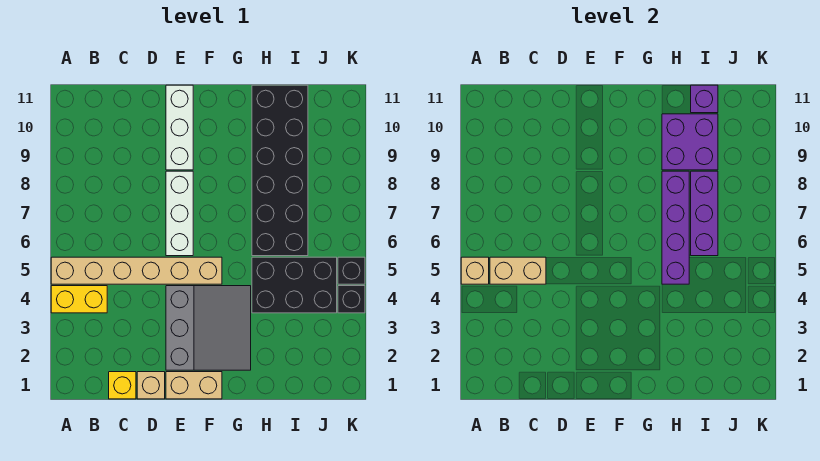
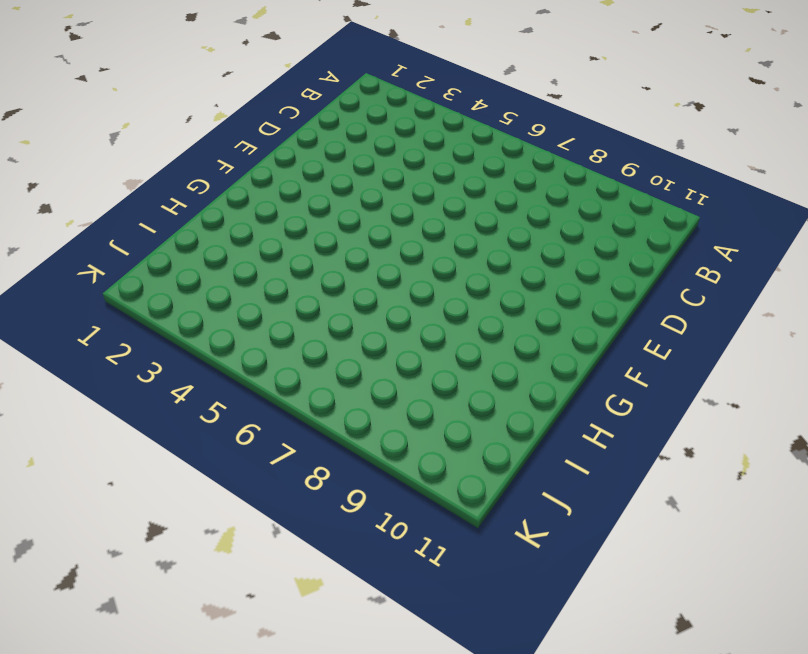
none -> yellow 1x2 brick [51,286,107,313]
none -> tan 1x6 brick [51,257,222,284]
none -> yellow 1x1 brick [109,372,136,399]

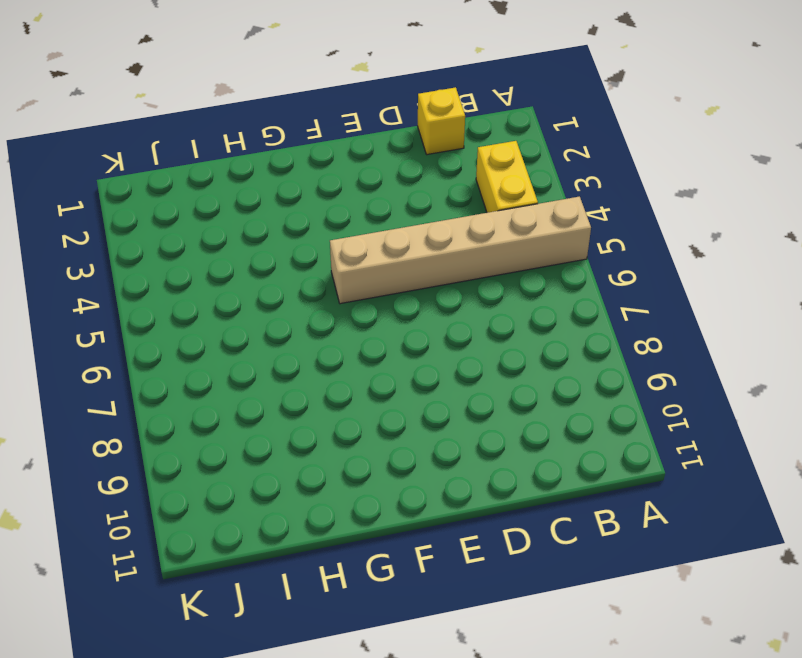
yellow 1x2 brick [476,141,538,213] -> yellow 1x2 brick turned to [51,286,107,313]
none -> tan 1x1 brick [137,372,165,399]
none -> tan 1x2 brick [166,372,222,399]
none -> grey 3x3 slope [166,286,251,370]

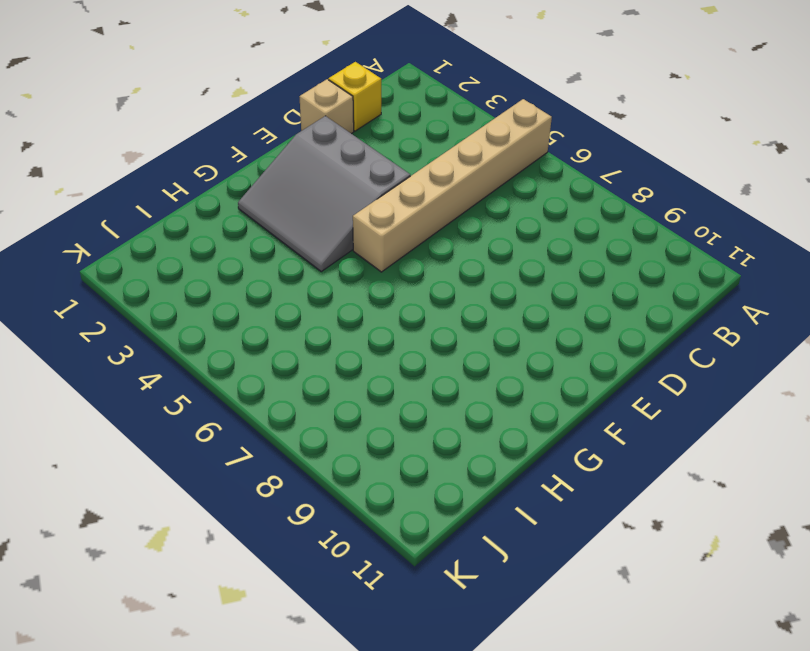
none -> yellow 1x2 brick [51,286,107,313]
none -> tan 1x2 brick [166,372,222,399]
none -> white 1x3 brick [166,171,193,256]

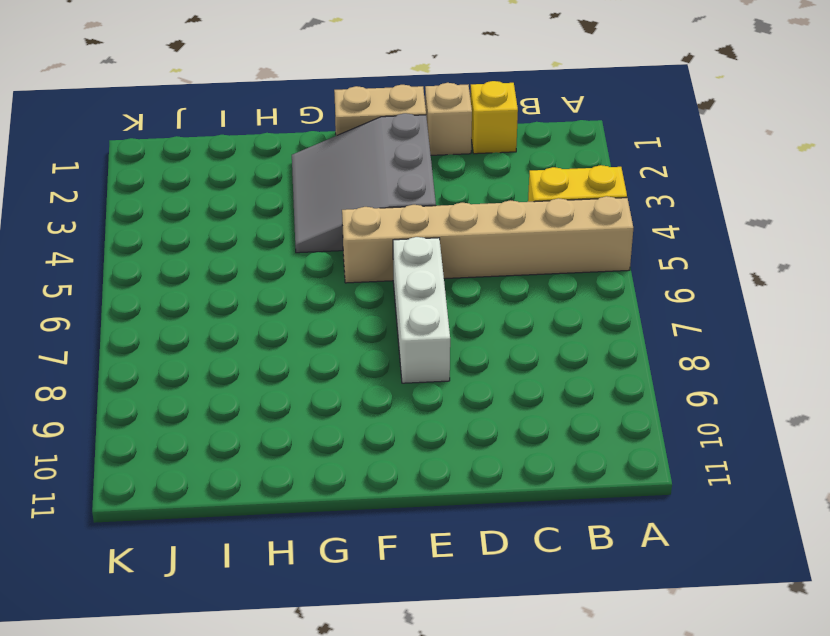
none -> white 1x3 brick [166,85,193,170]
none -> black 2x3 brick [252,257,337,313]
none -> black 2x6 brick [252,85,308,256]

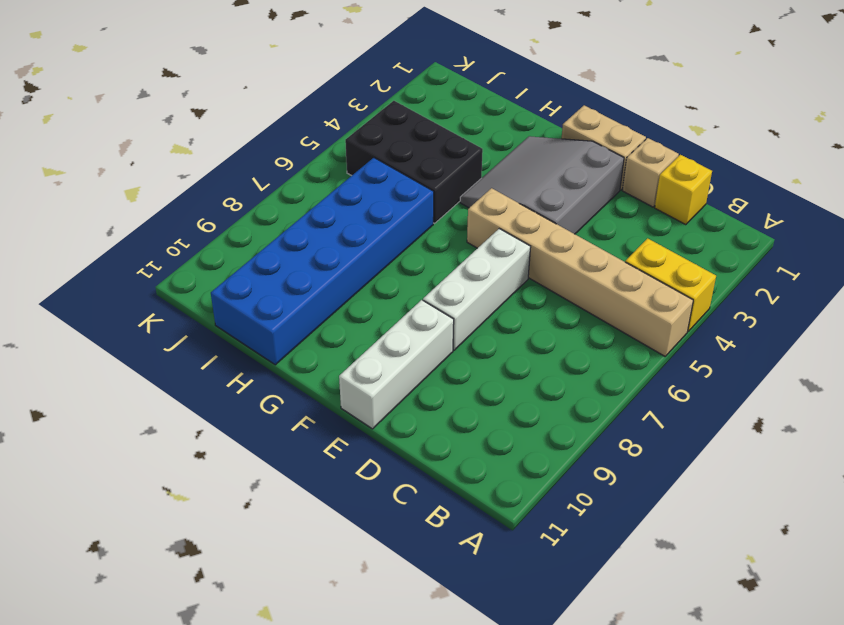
blue 2x6 brick [211,158,434,365] -> black 2x6 brick [252,85,308,256]
none -> black 1x1 brick [338,286,365,313]
none -> black 1x1 brick [338,257,365,284]
none -> tan 1x1 brick [461,257,489,284]

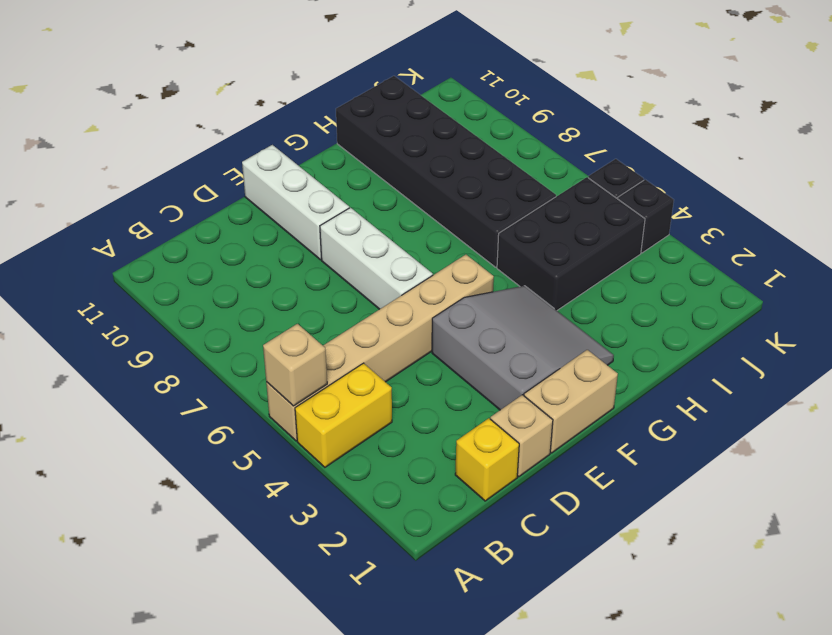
none -> tan 1x2 brick [490,257,546,284]
none -> purple 1x4 brick [662,171,689,284]
none -> purple 2x2 brick [662,114,718,170]

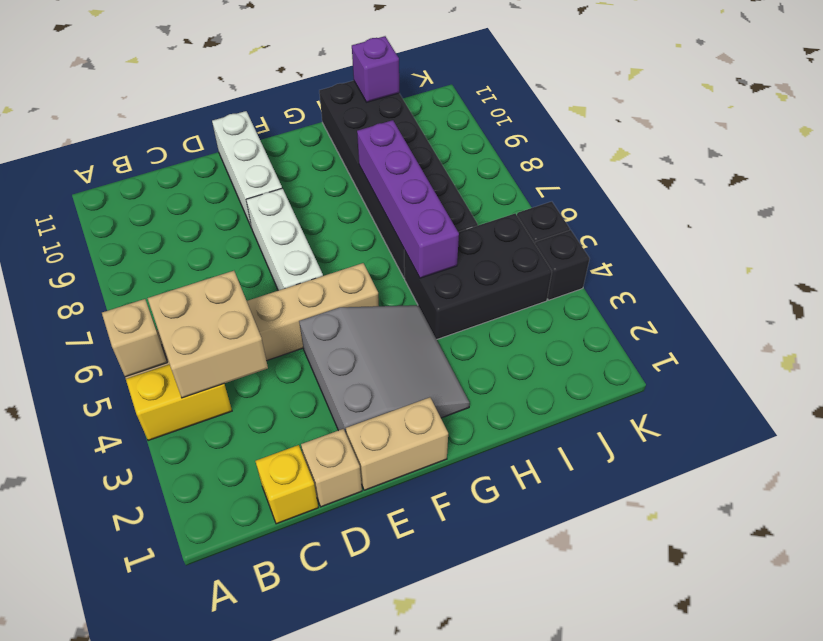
tan 2x2 brick [148,271,268,398] -> tan 1x2 brick [490,257,546,284]
none -> purple 2x2 brick [662,114,718,170]
none -> purple 1x3 brick [691,171,718,256]

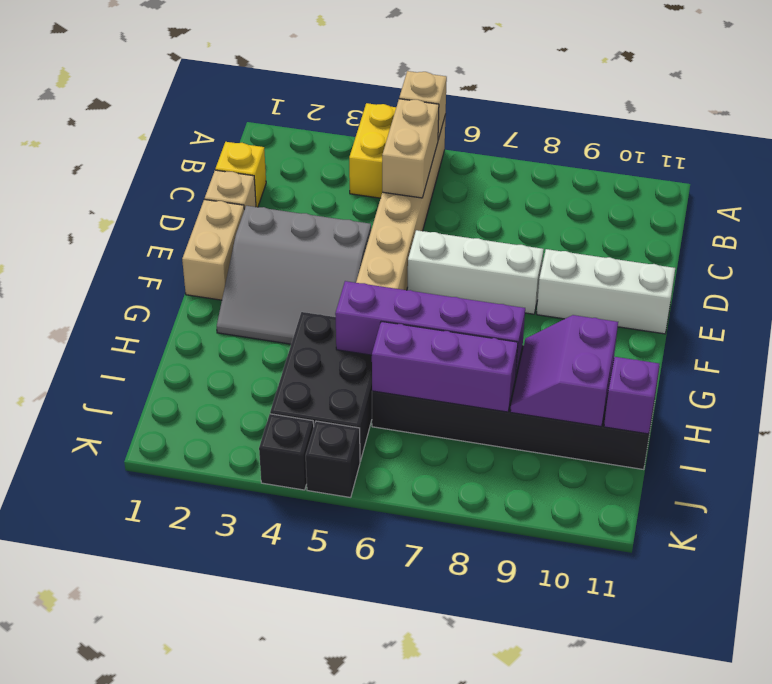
purple 2x2 slope [510,315,618,426] -> purple 2x2 brick [662,114,718,170]

